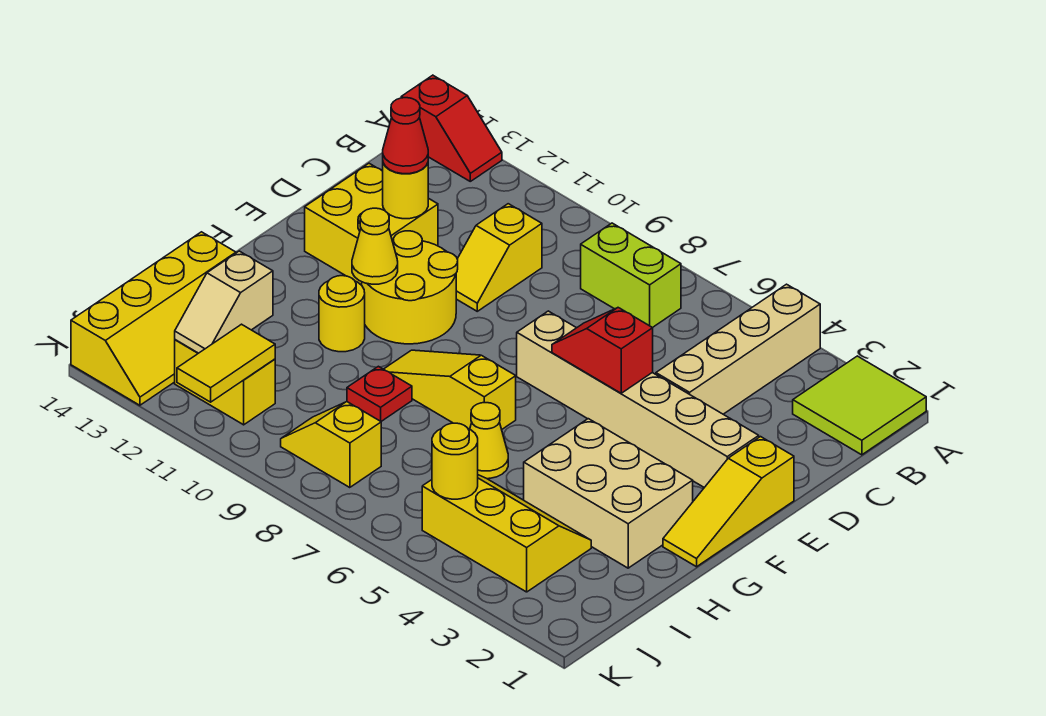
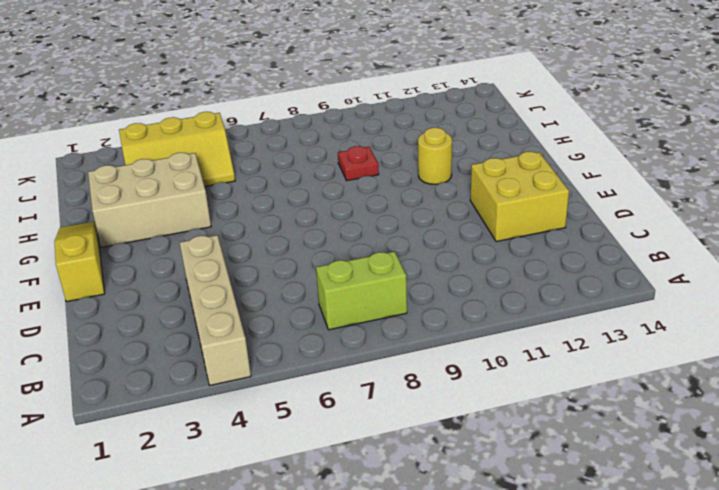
none -> lime 2x2 tile [793,356,926,455]
none -> red 1x2 slope [401,75,502,181]
none -> yellow 1x2 slope [456,204,542,311]

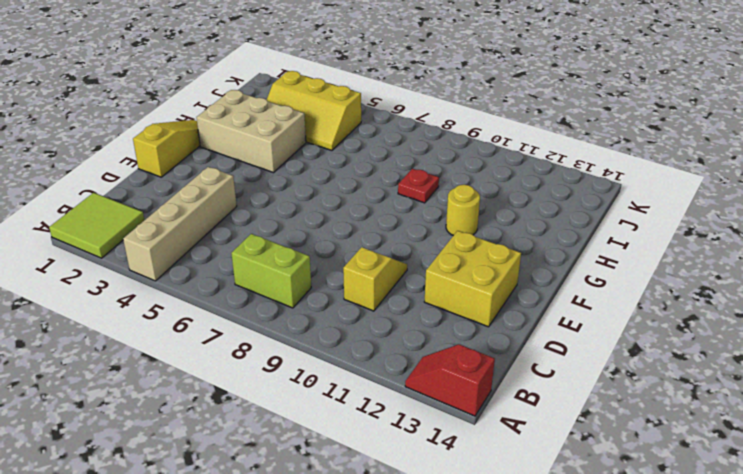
none -> tan 1x6 brick [517,311,759,488]
none -> yellow 2x2 round brick [362,231,458,344]
none -> yellow 1x3 slope [384,350,516,429]

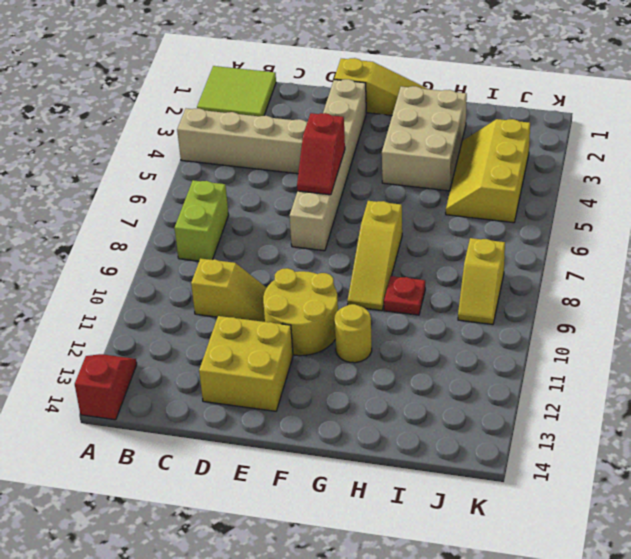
none -> yellow 1x1 cone [470,403,508,479]
none -> yellow 2x4 slope [71,232,236,405]
none -> yellow 1x2 brick [175,340,275,425]

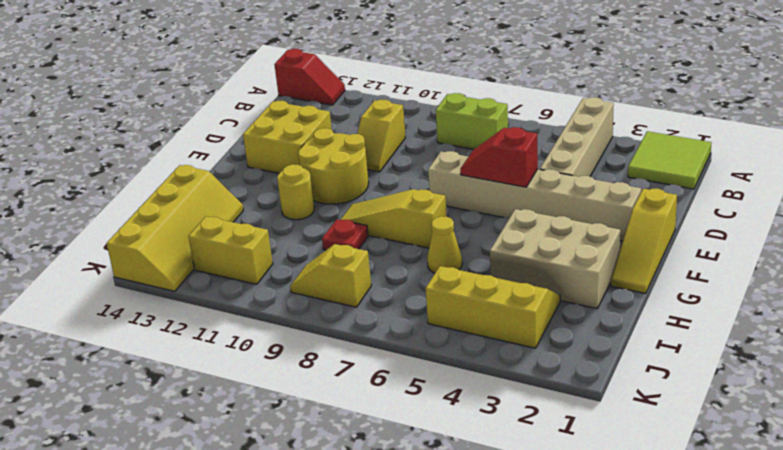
none -> yellow 1x1 round brick [383,163,428,219]
none -> yellow 1x1 cone [352,208,398,284]
none -> tan 1x2 slope [175,251,273,353]

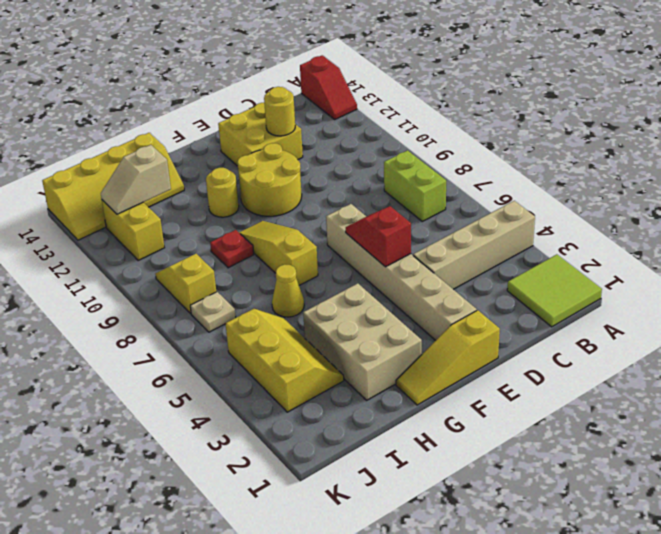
tan 1x1 plate [190,292,236,332] -> none
none -> yellow 1x2 slope [456,204,542,311]
none -> yellow 1x1 cone [352,208,398,284]
none -> yellow 1x1 round brick [432,423,478,499]

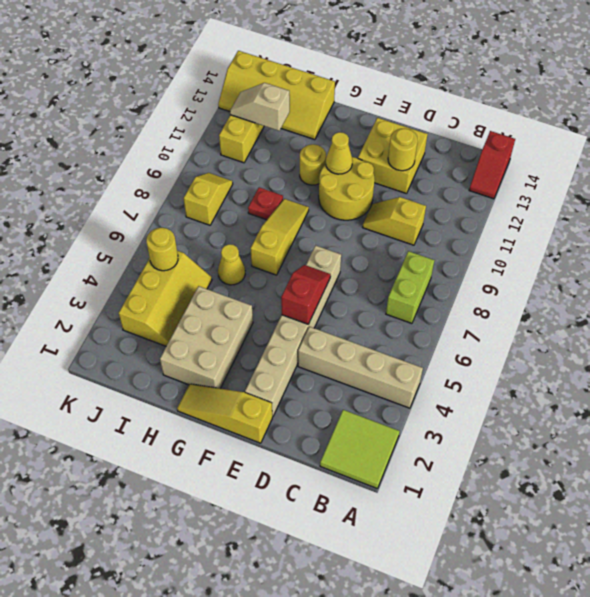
none -> yellow 1x2 tile [177,324,275,402]
none -> red 1x1 cone [383,98,428,174]

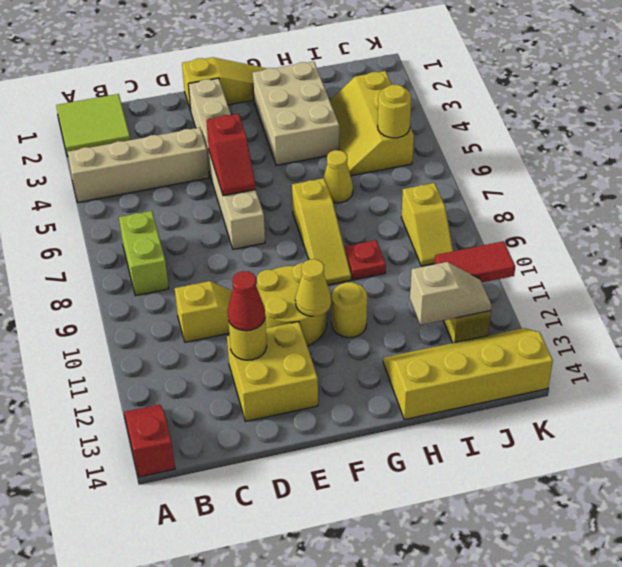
red 1x2 tile [435,241,515,282] -> yellow 1x2 tile [177,324,275,402]

